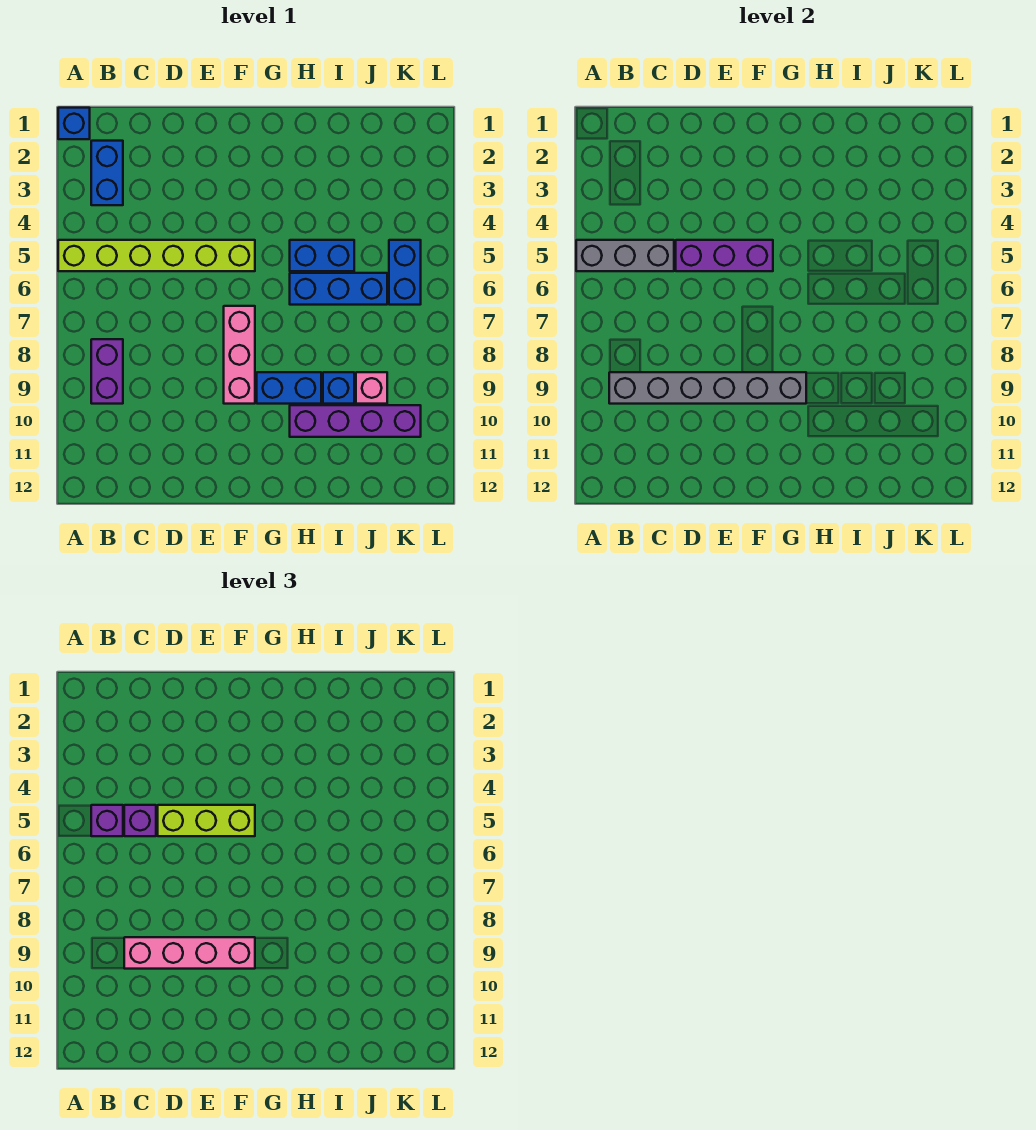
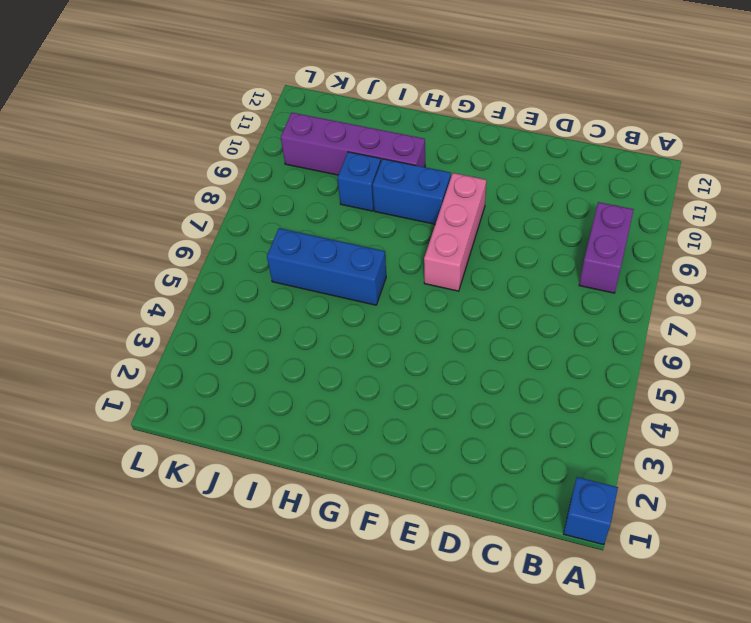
none -> lime 1x6 brick [58,240,255,271]
none -> blue 1x2 brick [91,141,123,205]
none -> blue 1x2 brick [290,240,354,271]

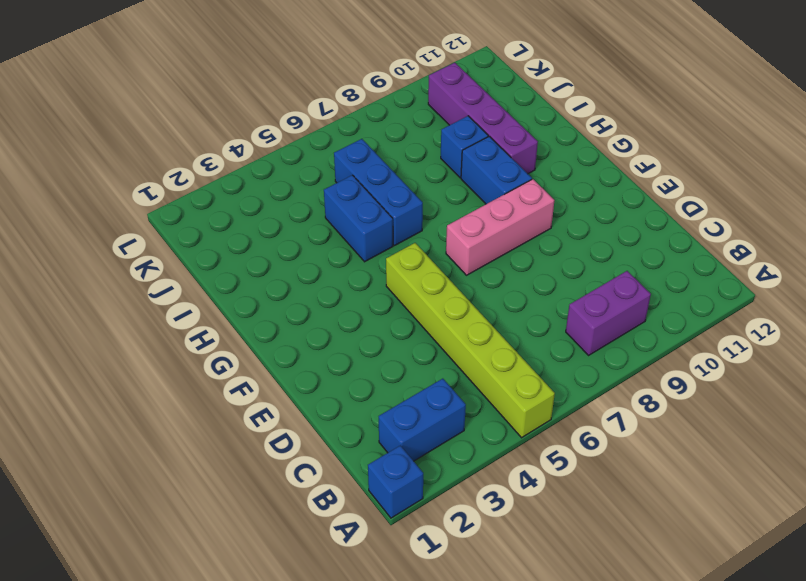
none -> pink 1x1 brick [356,372,387,404]
none -> blue 1x2 brick [389,240,421,305]
none -> grey 1x3 brick [576,240,674,271]

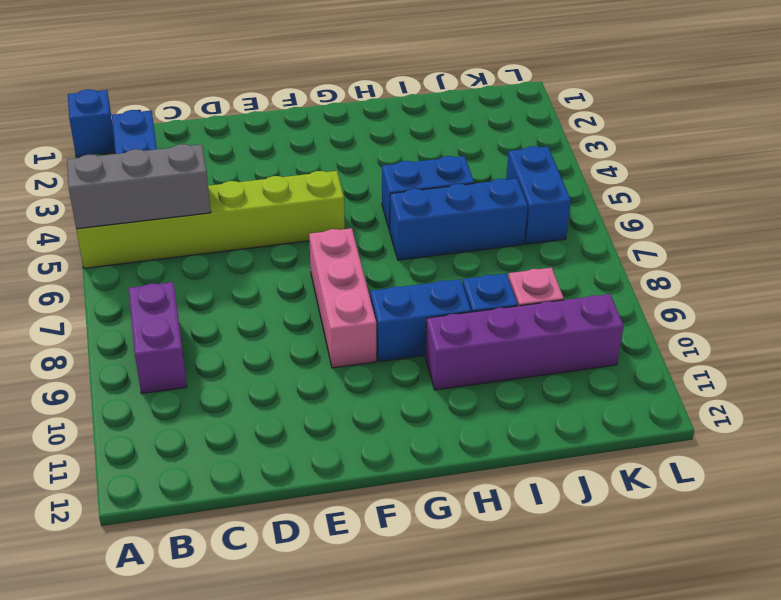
none -> grey 1x6 brick [609,372,806,404]
none -> purple 1x3 brick [676,240,773,271]
none -> purple 1x1 brick [91,805,123,836]

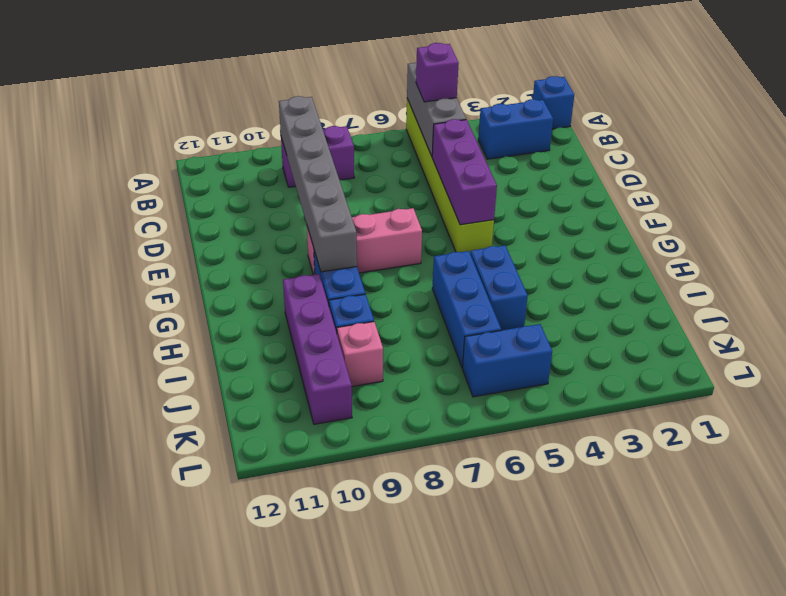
none -> purple 1x1 brick [124,805,156,836]
none -> pink 1x4 brick [124,937,255,969]
none -> lime 1x3 brick [158,805,255,836]

